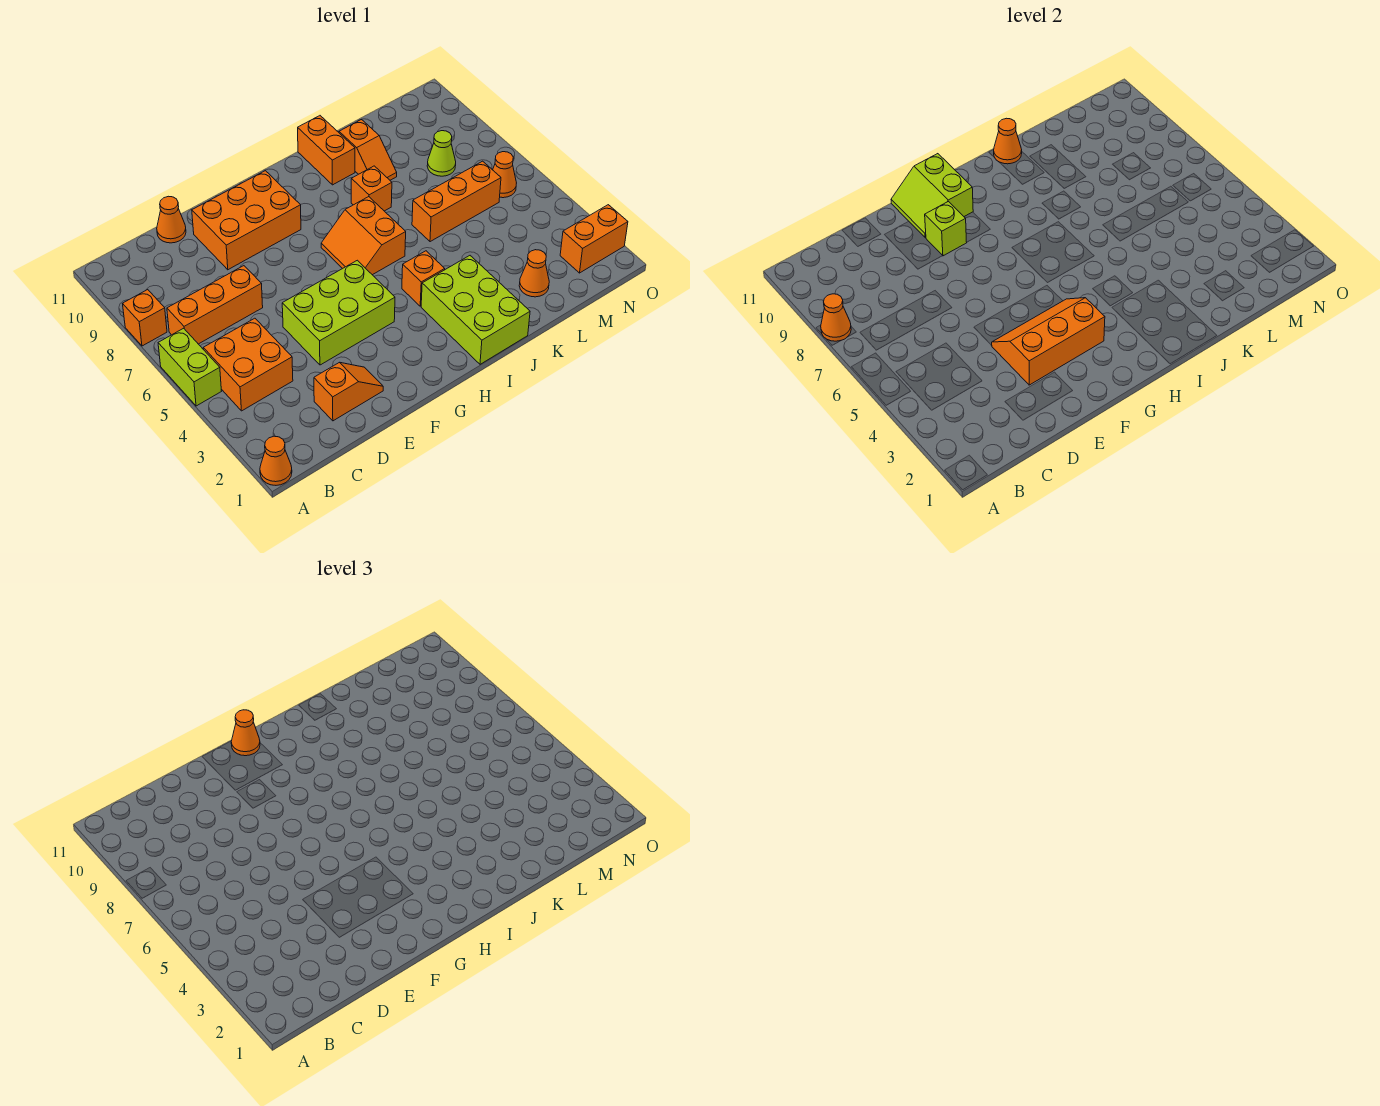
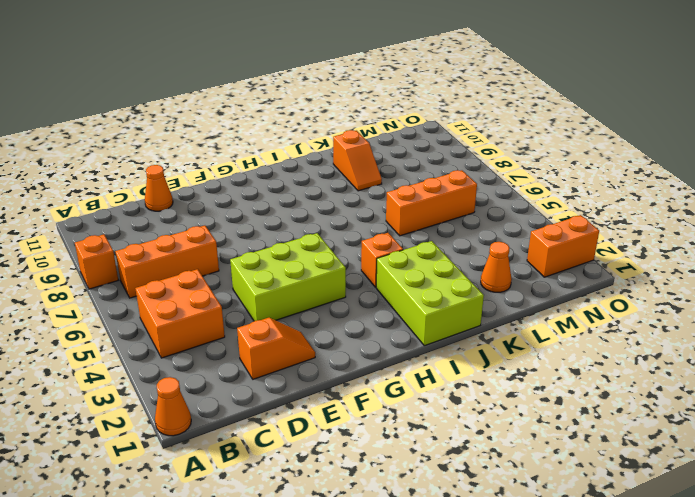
none -> lime 1x2 brick [158,328,221,406]
none -> orange 2x3 brick [192,171,301,270]
none -> orange 2x2 slope [321,197,406,275]

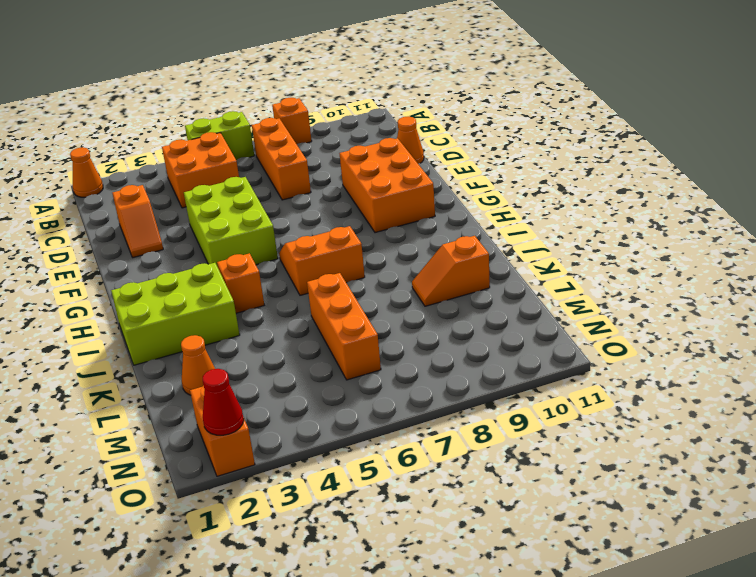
red 1x1 cone [203,369,244,435] -> none
none -> orange 1x1 brick [351,166,392,211]
none -> orange 1x2 brick [298,116,355,185]
none -> lime 1x1 cone [427,131,456,176]

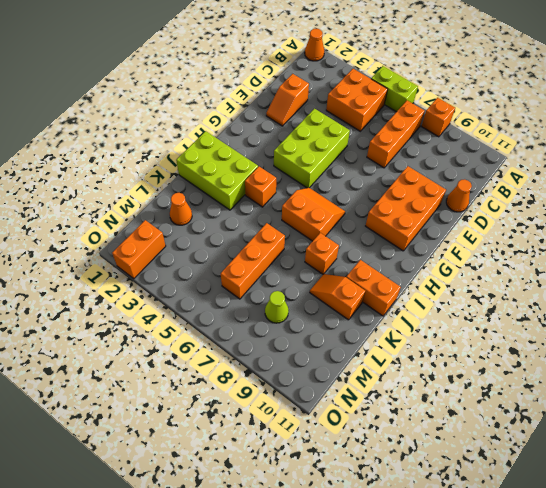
none -> orange 1x1 cone [493,152,516,198]
none -> orange 1x1 cone [821,294,851,341]
none -> orange 2x3 slope [992,298,1105,385]

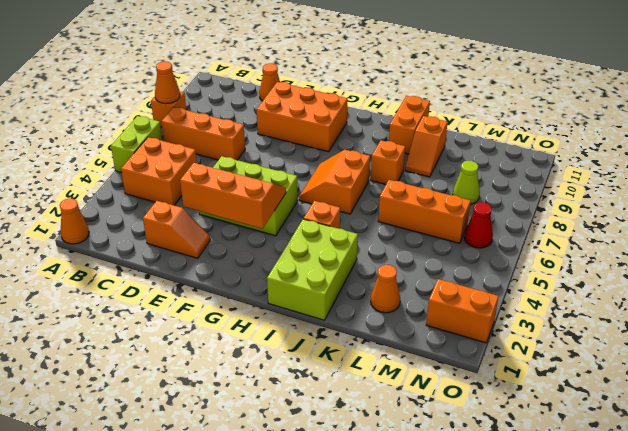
red 1x1 cone [464,202,493,248] -> orange 1x1 cone [493,152,516,198]
none -> lime 1x1 brick [925,202,967,256]
none -> lime 2x2 slope [891,154,973,238]
none -> orange 1x1 cone [994,118,1022,164]

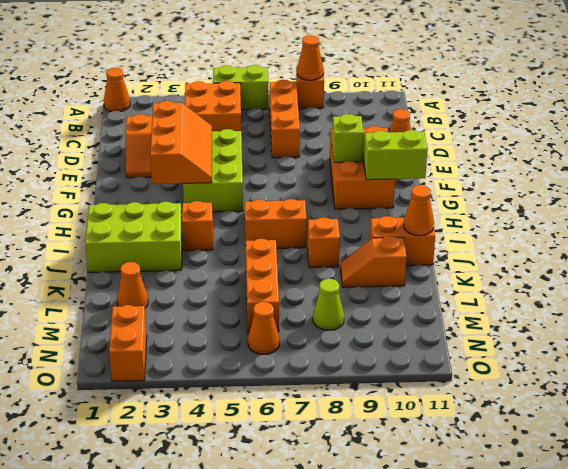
none -> orange 1x1 cone [231,710,260,756]

